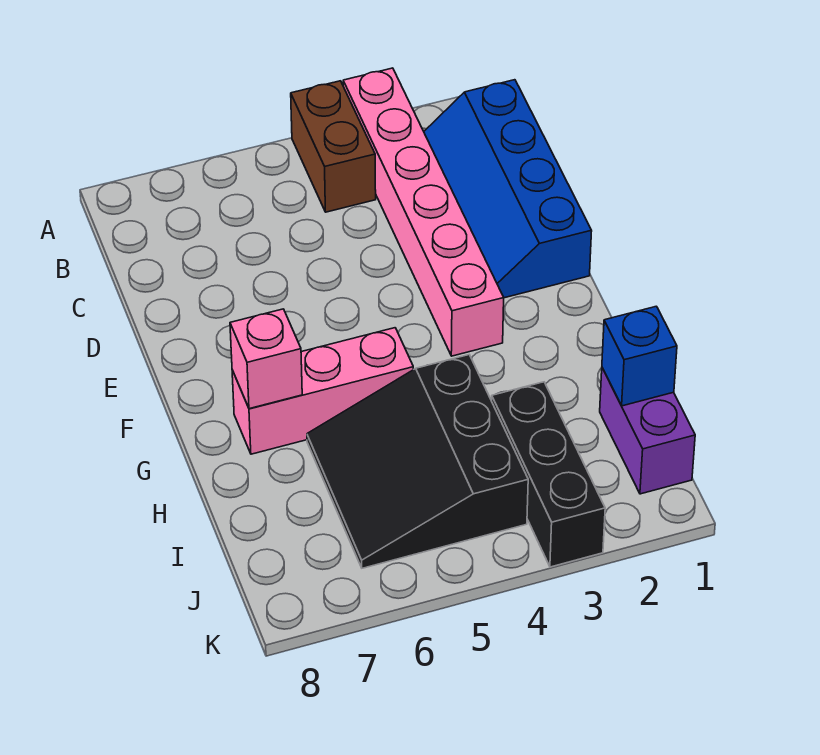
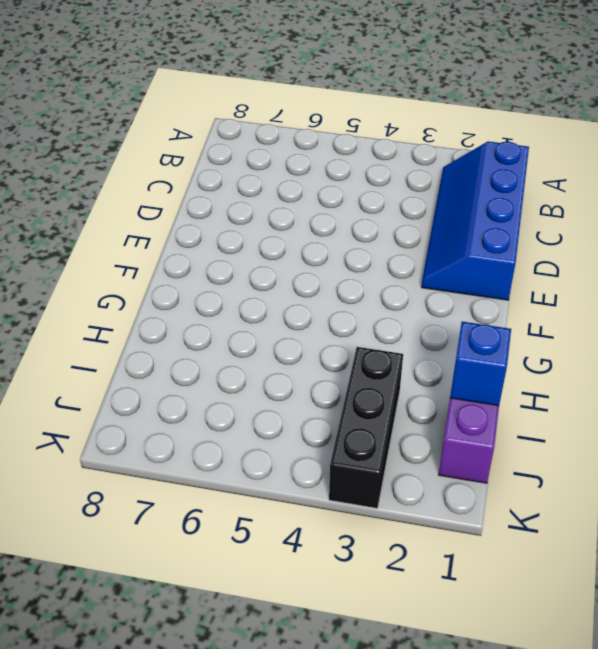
none -> pink 1x6 brick [343,68,504,356]
none -> brown 1x2 brick [291,81,376,212]

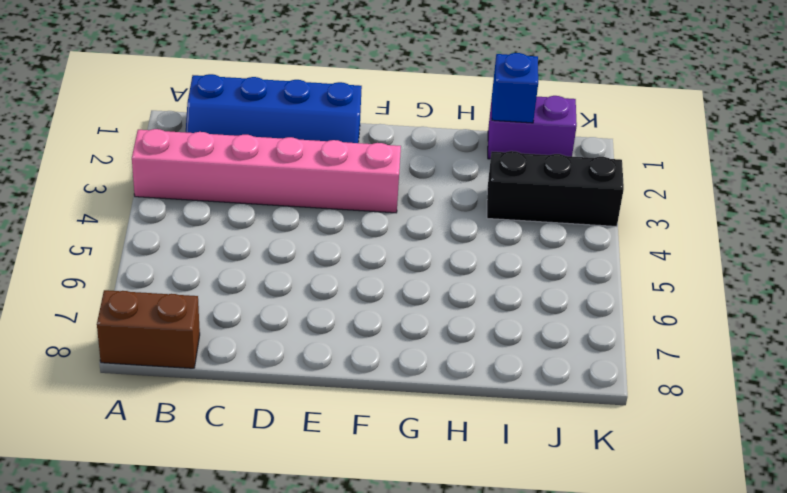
brown 1x2 brick [97,290,200,368] -> brown 1x2 brick moved to [291,81,376,212]
none -> pink 1x3 brick [232,328,413,454]
none -> black 3x3 slope [307,355,528,568]

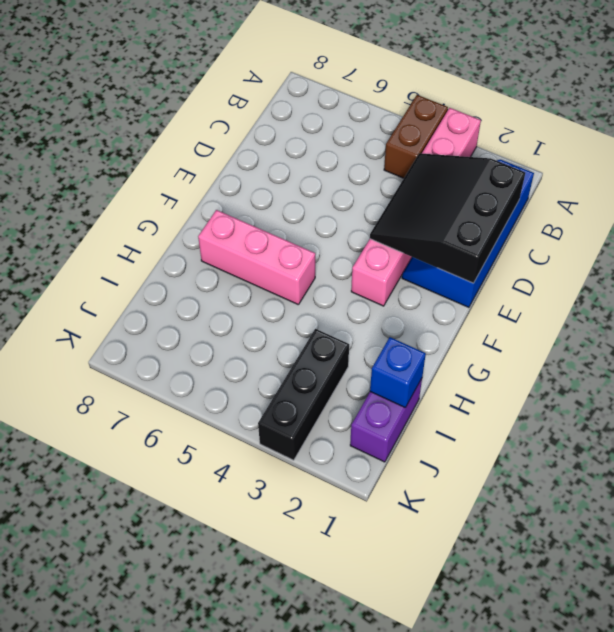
black 3x3 slope [370,153,525,283] -> black 3x3 slope moved to [307,355,528,568]
none -> pink 1x1 brick [230,309,302,409]

